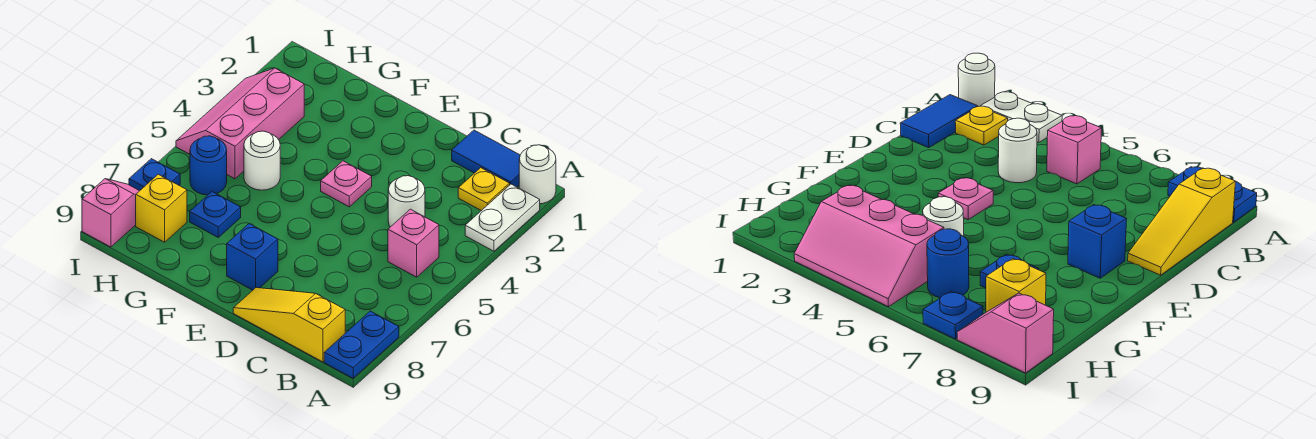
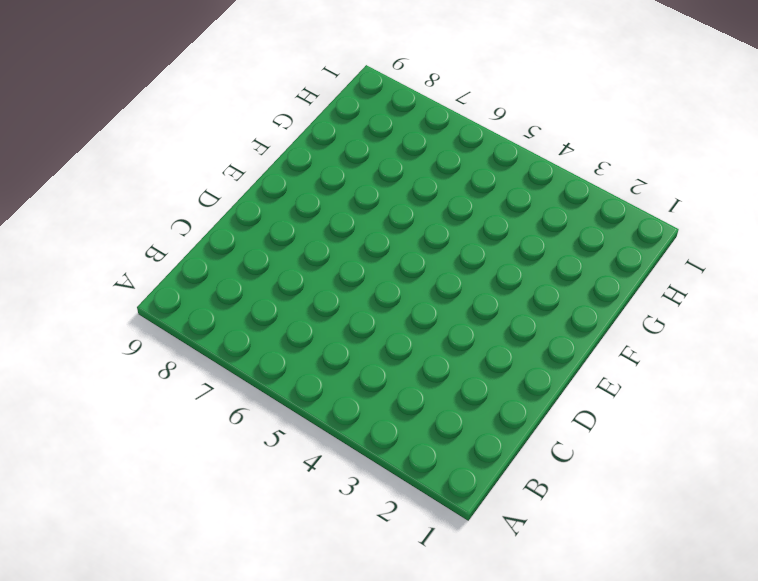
none -> white 1x1 round brick [519,145,556,204]
none -> white 1x2 plate [465,184,540,251]
none -> blue 1x2 plate [324,311,399,378]

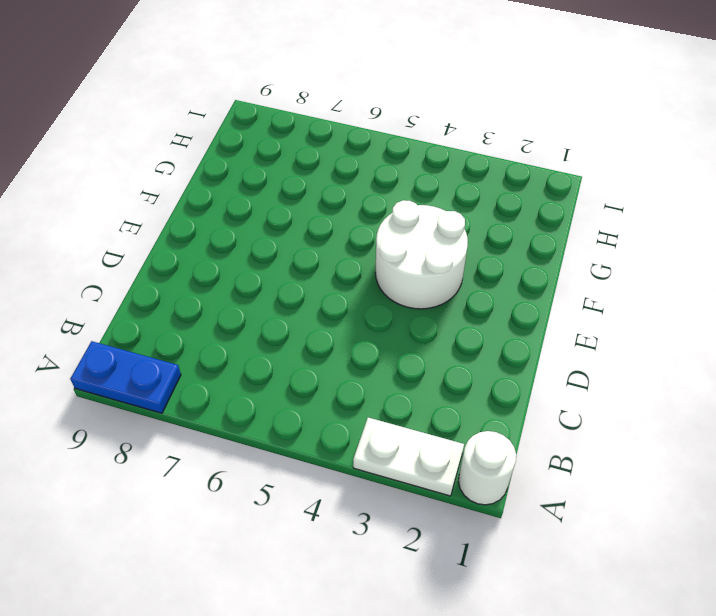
white 2x2 round brick [375,200,468,309] -> pink 1x1 plate [321,161,372,207]
none -> blue 1x2 tile [452,130,520,187]
none -> yellow 1x1 plate [458,168,510,211]
none -> pink 1x1 brick [388,209,439,277]

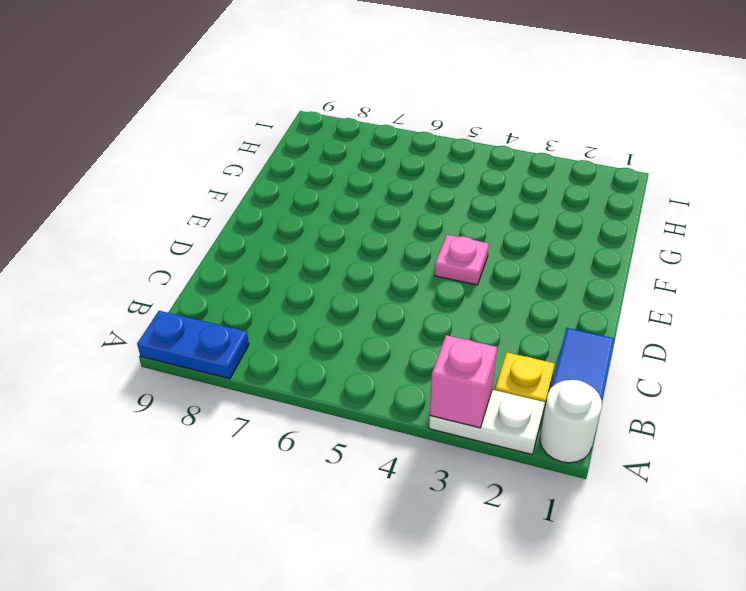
pink 1x1 brick [430,335,497,428] -> pink 1x1 brick moved to [388,209,439,277]
none -> yellow 1x3 slope [233,288,345,362]
none -> white 1x1 round brick [388,176,425,227]
none -> blue 1x1 brick [227,224,278,290]

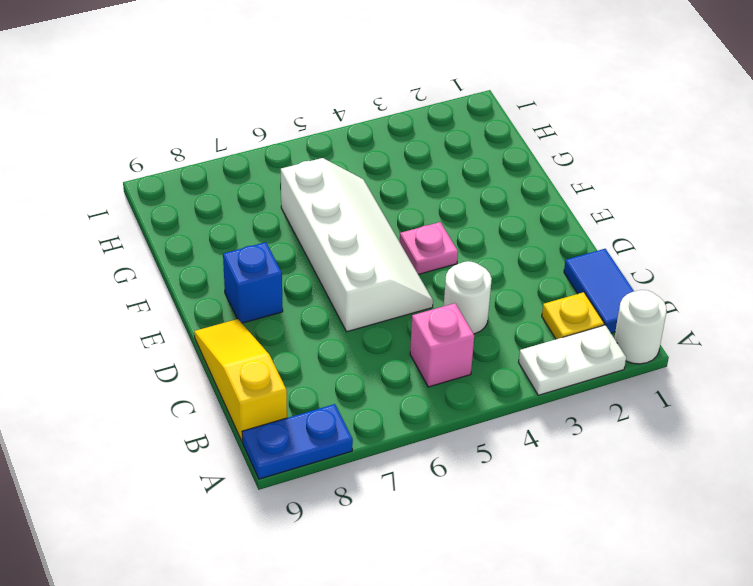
white 2x4 slope [281,158,433,332] -> white 1x1 round brick [244,131,280,190]
none -> blue 1x1 plate [190,192,241,237]
none -> pink 2x3 slope [176,68,304,179]
none -> blue 1x1 round brick [190,136,227,195]

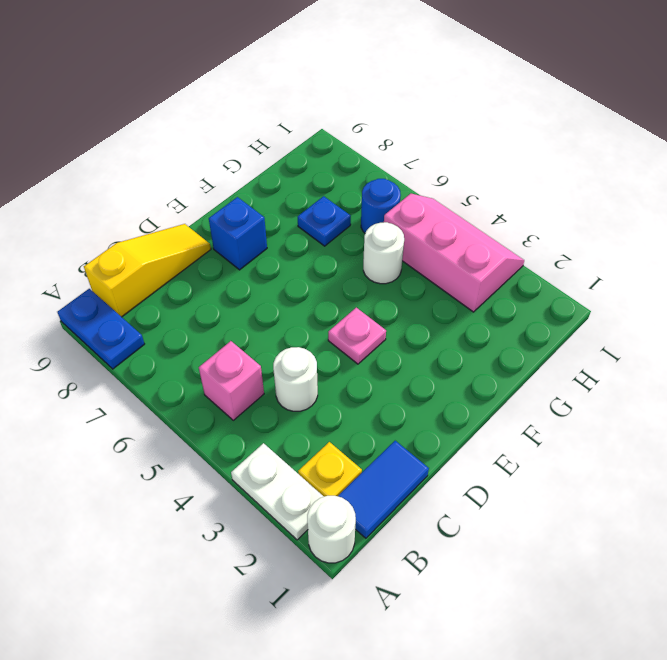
none -> yellow 1x1 brick [136,174,187,242]
none -> blue 1x1 plate [129,159,180,191]
none -> pink 1x2 slope [82,179,139,247]

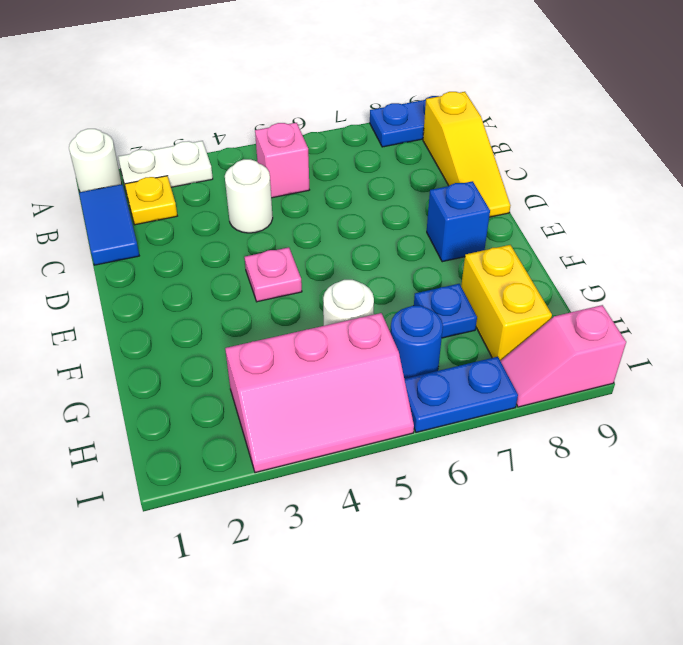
yellow 1x2 brick [461,245,552,361] -> yellow 1x1 brick [136,174,187,242]
blue 1x2 plate [404,357,518,432] -> blue 1x1 plate [129,159,180,191]

